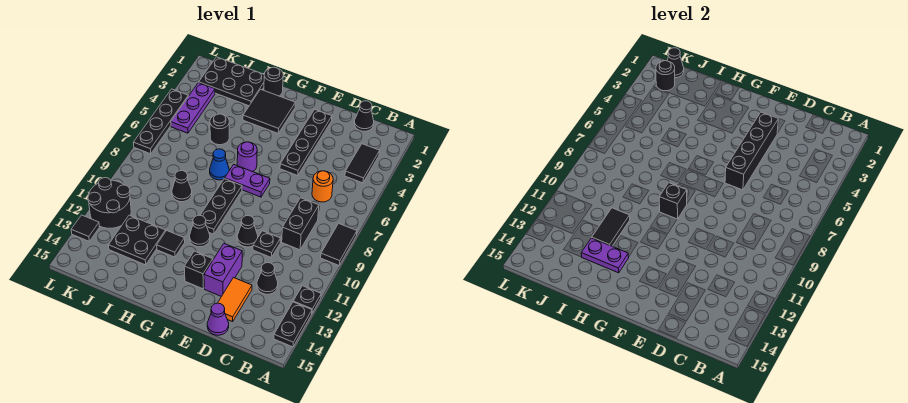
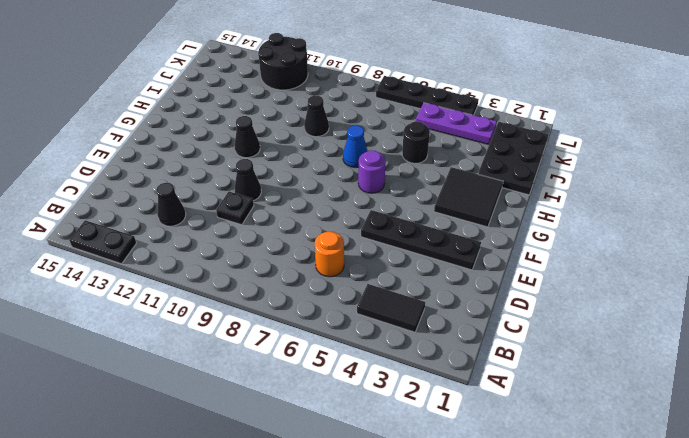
none -> black 1x2 tile [321,223,357,265]
none -> black 1x1 plate [293,286,321,313]
none -> black 1x1 cone [354,101,374,131]
none -> black 1x2 brick [282,198,319,250]

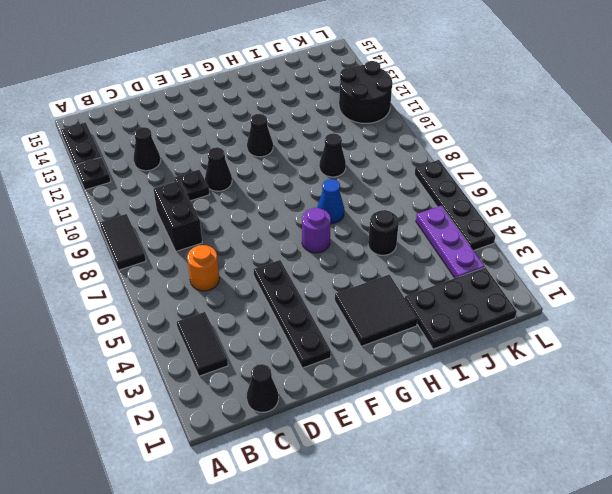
none -> orange 1x2 tile [218,278,252,322]
none -> purple 1x1 cone [207,303,229,335]
none -> purple 1x2 brick [204,244,242,296]
none -> purple 1x2 plate [225,165,270,197]

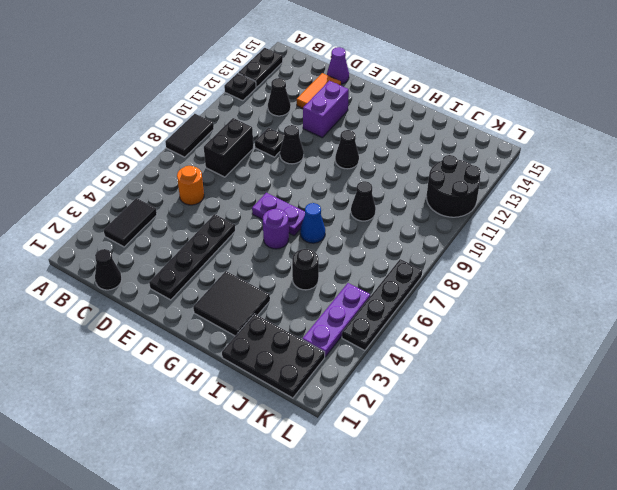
none -> black 1x1 brick [184,251,213,289]
none -> black 1x3 plate [200,179,242,234]
none -> black 1x1 round brick [264,67,283,96]
none -> black 1x1 tile [157,231,185,257]

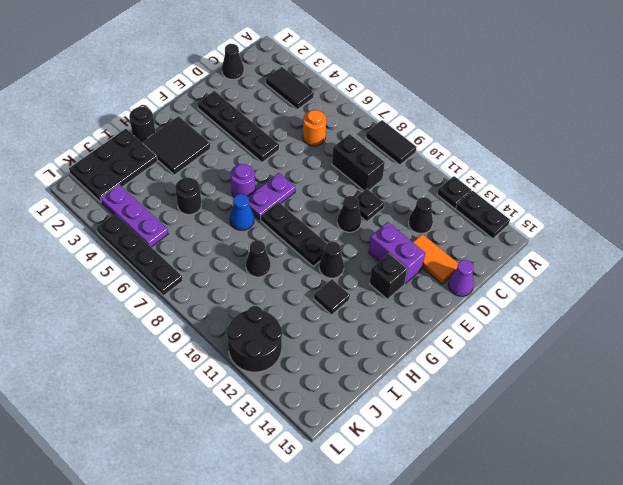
none -> black 2x2 plate [109,215,166,265]
none -> black 1x1 tile [71,215,99,241]
none -> black 1x4 brick [725,112,778,190]
none -> black 1x1 brick [659,183,687,219]

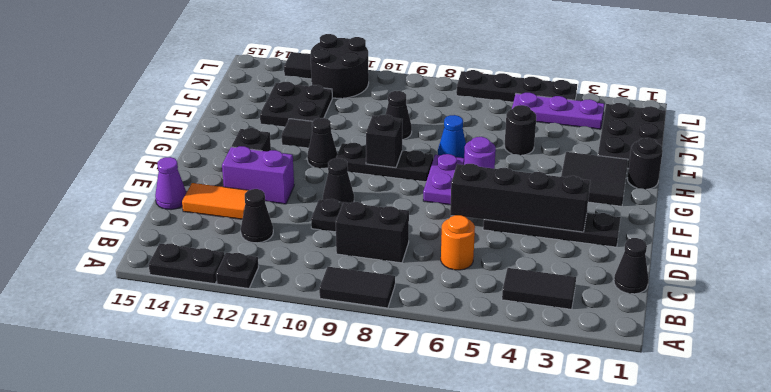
none -> purple 1x2 plate [581,238,629,273]
none -> black 1x2 tile [592,208,630,246]
none -> black 1x1 cone [667,48,684,78]
none -> black 1x1 round brick [656,61,675,91]

